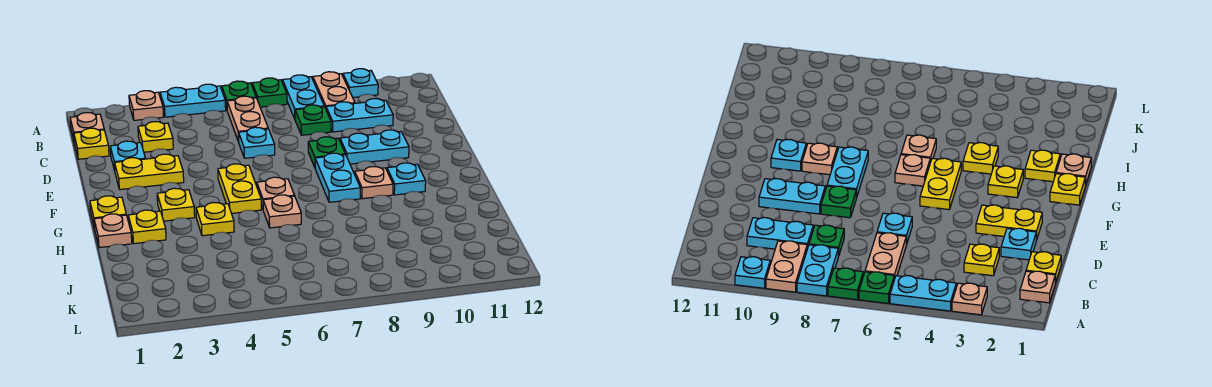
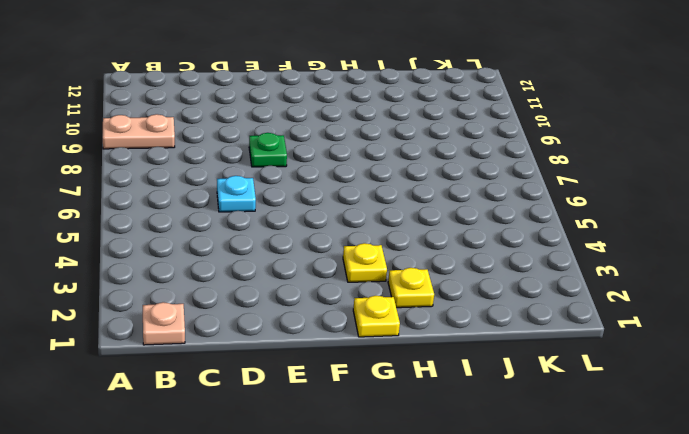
none -> tan 1x1 plate [129,91,163,120]
none -> cyan 1x2 plate [160,84,226,117]
none -> green 1x1 plate [222,81,256,109]

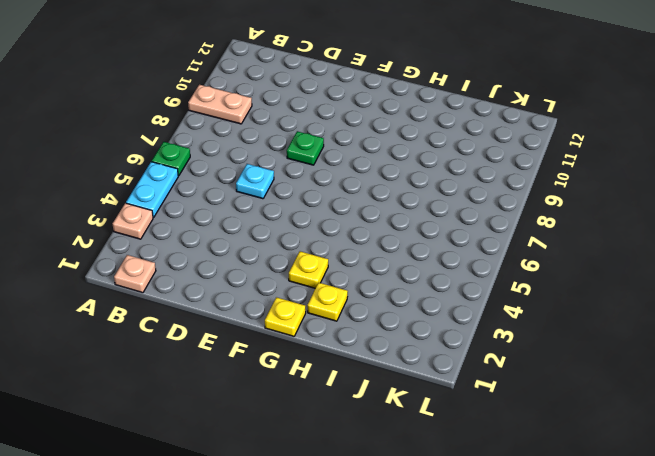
none -> green 1x1 plate [252,78,287,107]
none -> cyan 1x2 plate [283,75,324,119]
none -> cyan 1x1 plate [343,69,378,97]

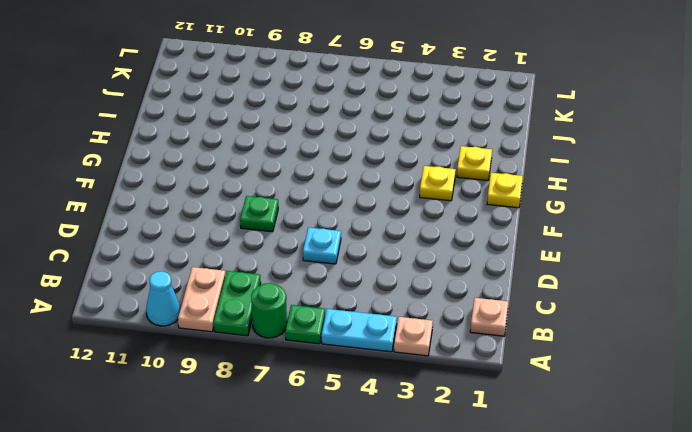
green 1x1 round brick [251,283,287,338] -> green 1x1 plate [252,78,287,107]
green 1x2 plate [214,271,261,336] -> cyan 1x2 plate [283,75,324,119]
cyan 1x1 cone [146,271,181,326] -> cyan 1x1 plate [343,69,378,97]
none -> tan 1x2 plate [227,96,268,142]
none -> yellow 1x1 plate [74,128,109,159]
none -> yellow 1x1 plate [138,122,173,152]

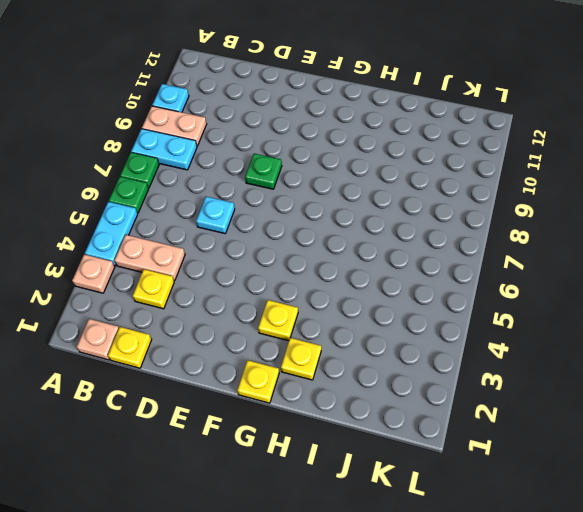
tan 1x2 plate [114,235,185,280] -> tan 1x2 plate moved to [227,96,268,142]
none -> green 1x1 plate [295,105,331,135]
none -> cyan 1x2 plate [326,99,393,132]
none -> cyan 1x1 plate [110,141,146,171]

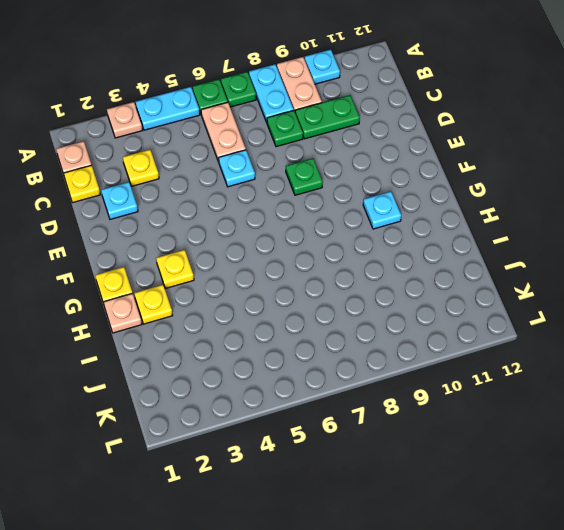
green 1x2 plate [295,95,360,139] -> cyan 1x2 plate [326,99,393,132]
none -> yellow 1x2 plate [115,154,184,190]
none -> cyan 1x2 plate [340,130,409,164]
none -> yellow 1x2 plate [218,164,261,213]

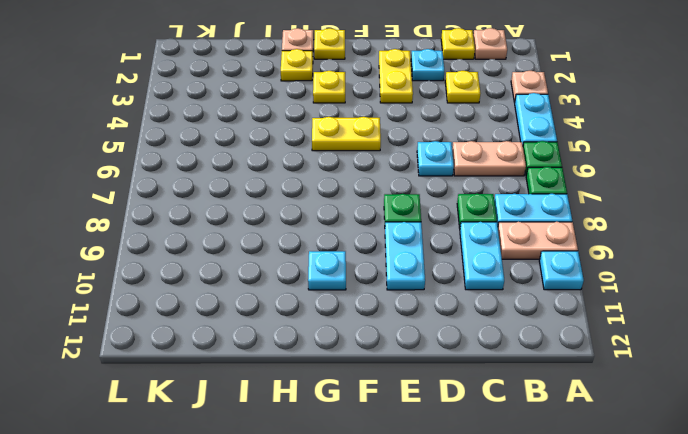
none -> cyan 1x2 plate [315,153,360,202]
none -> tan 1x1 plate [257,177,295,209]
none -> tan 1x1 plate [355,167,393,199]

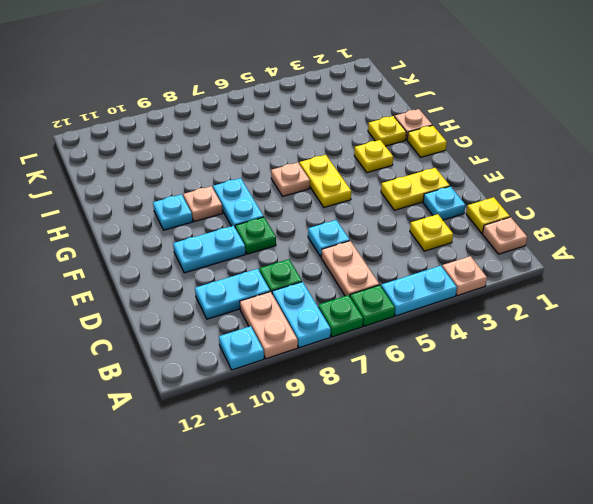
none -> yellow 1x1 plate [196,202,234,236]
none -> tan 1x1 plate [263,195,301,228]

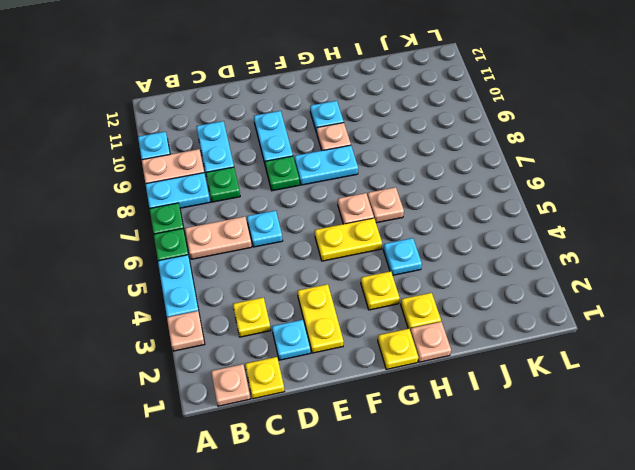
cyan 1x1 plate [383,238,422,275] -> yellow 1x1 plate [196,202,234,236]

